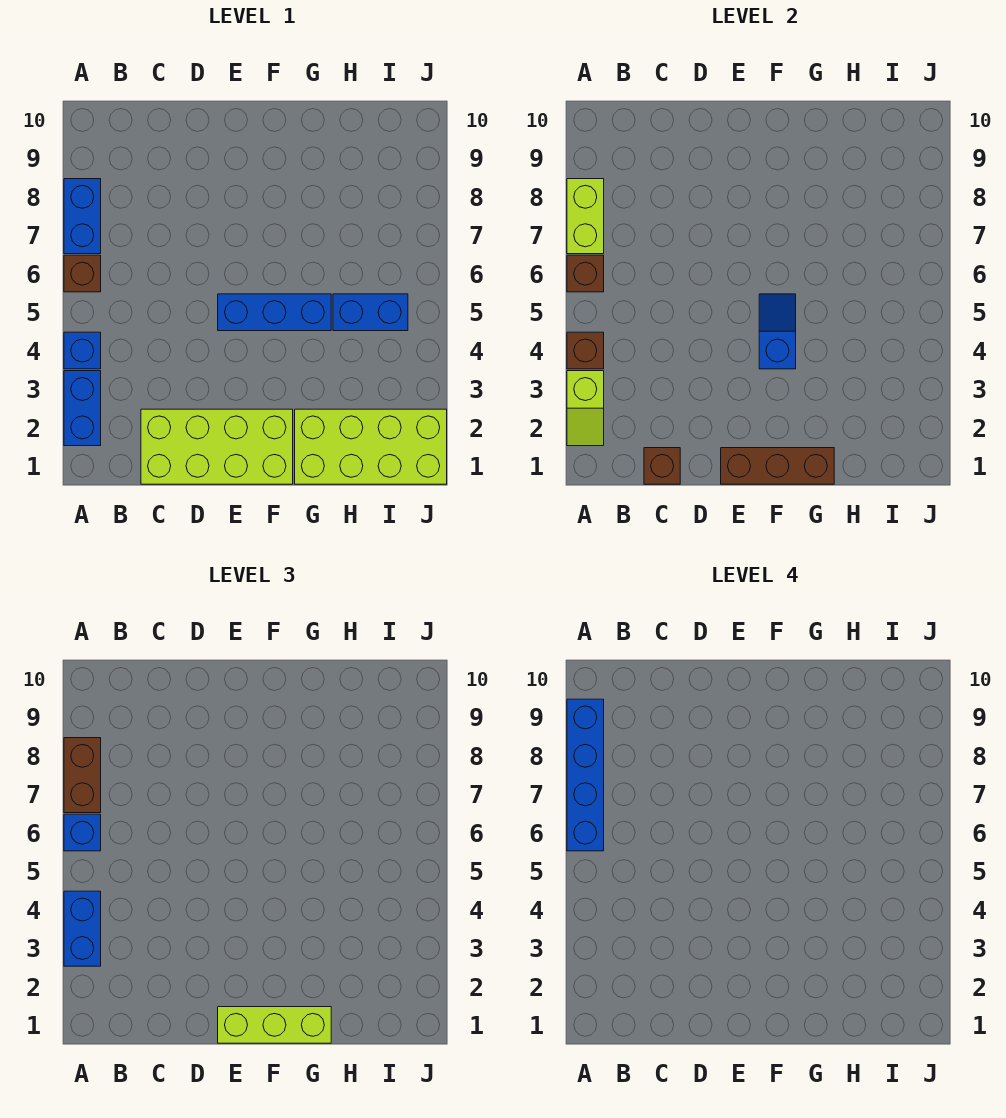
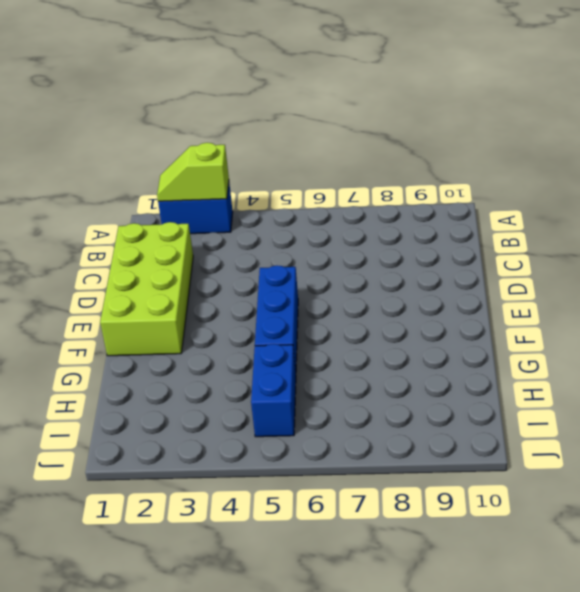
none -> blue 1x1 brick [64,332,101,369]
none -> brown 1x1 brick [64,255,101,292]
none -> blue 1x2 brick [64,179,101,254]

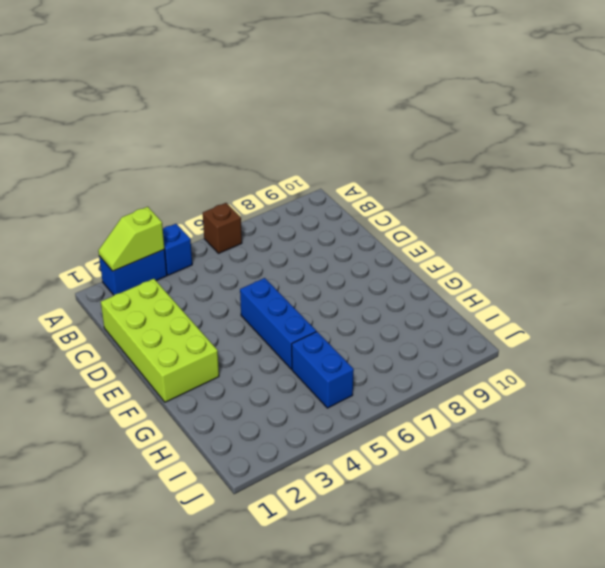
none -> blue 1x2 brick [64,179,101,254]
none -> lime 2x4 brick [295,409,447,484]
none -> brown 1x1 brick [567,332,604,369]

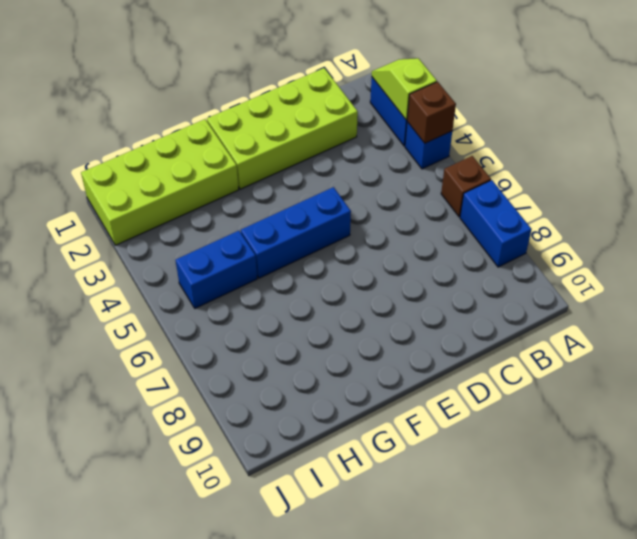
none -> brown 1x1 brick [567,255,604,292]
none -> lime 1x2 brick [567,179,604,254]
none -> brown 1x1 brick [644,448,680,484]

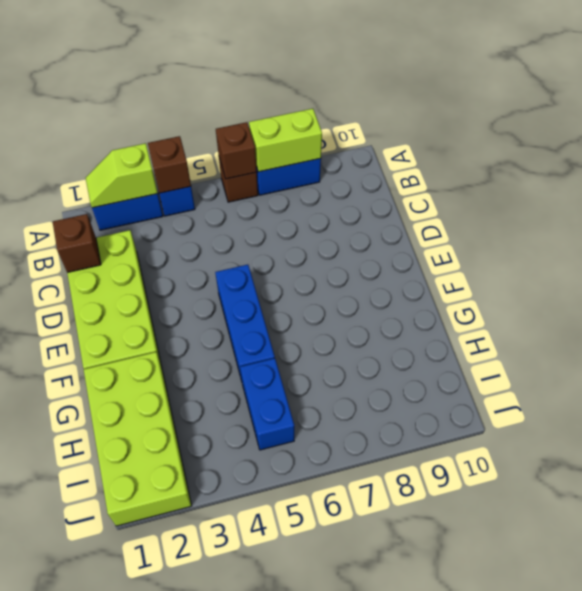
none -> brown 1x3 brick [721,448,834,484]
none -> blue 1x2 slope [759,294,796,369]
none -> blue 1x2 brick [64,891,101,966]

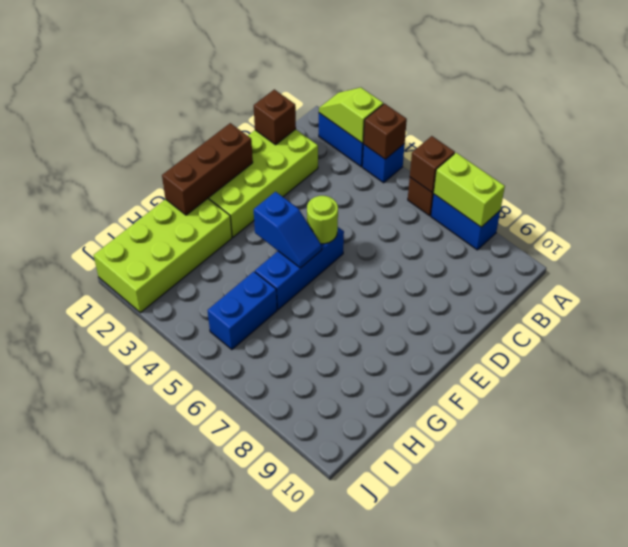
lime 1x1 round brick [307,196,338,244] -> none
none -> blue 1x2 brick [64,891,101,966]
none -> blue 1x1 brick [64,814,101,851]
none -> brown 1x2 brick [64,738,101,813]

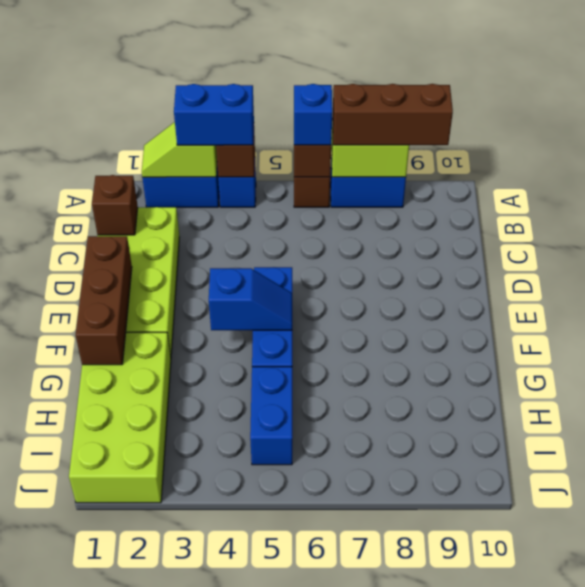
brown 1x3 brick [332,84,453,145] -> brown 1x2 brick [64,738,101,813]
none -> lime 1x3 brick [218,1007,331,1043]
none -> blue 1x4 brick [567,699,604,851]

